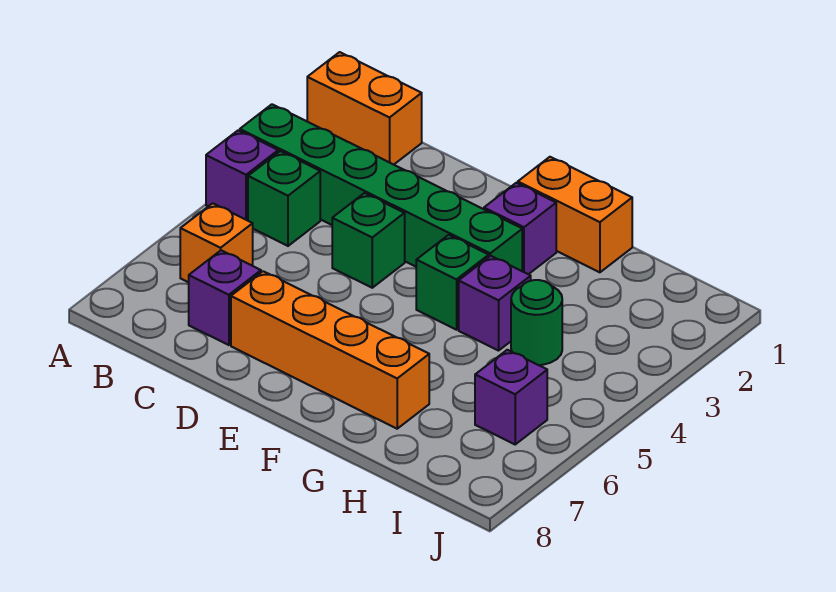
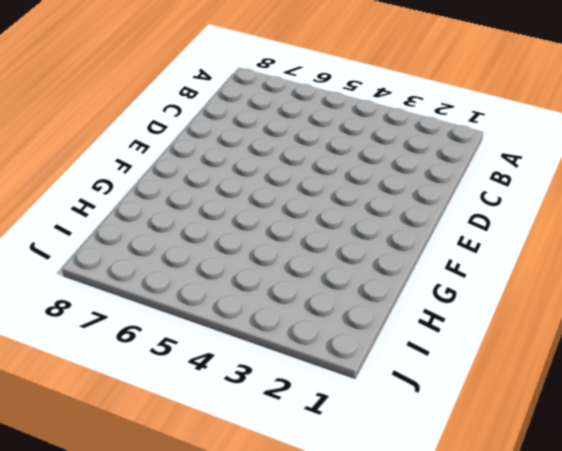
none -> orange 1x2 brick [307,52,422,165]
none -> green 1x6 brick [240,104,522,271]
none -> purple 1x1 brick [206,130,278,221]

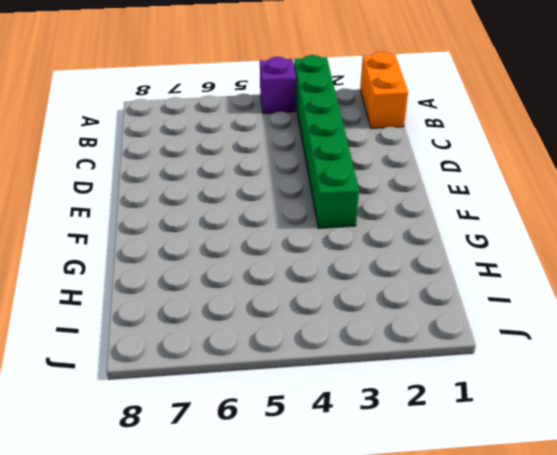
none -> green 1x1 brick [248,151,320,246]
none -> orange 1x1 brick [180,203,253,282]
none -> purple 1x1 brick [189,250,261,345]

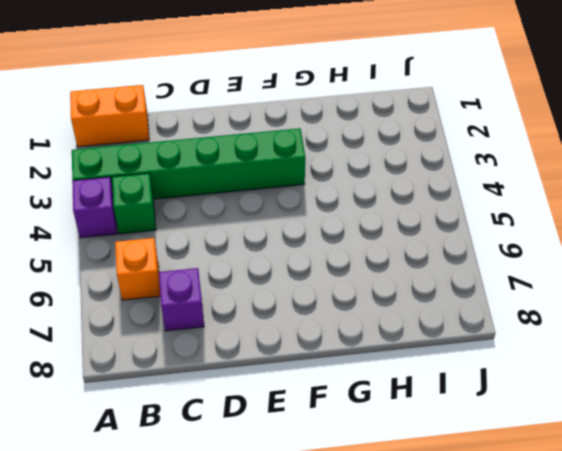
none -> green 1x1 brick [332,193,405,288]
none -> orange 1x4 brick [231,271,429,429]
none -> orange 1x2 brick [518,157,632,272]

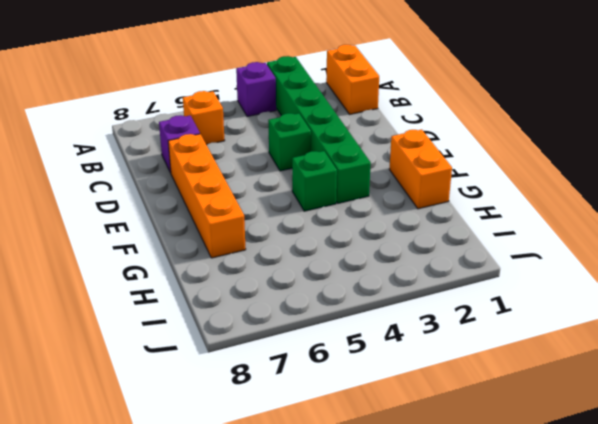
none -> green 1x1 brick [248,151,320,246]
none -> purple 1x1 brick [484,183,556,274]
none -> purple 1x1 brick [459,256,531,351]

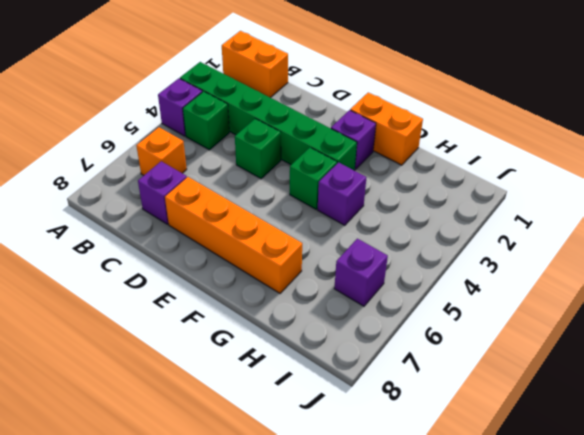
none -> green 1x1 round brick [511,280,562,365]

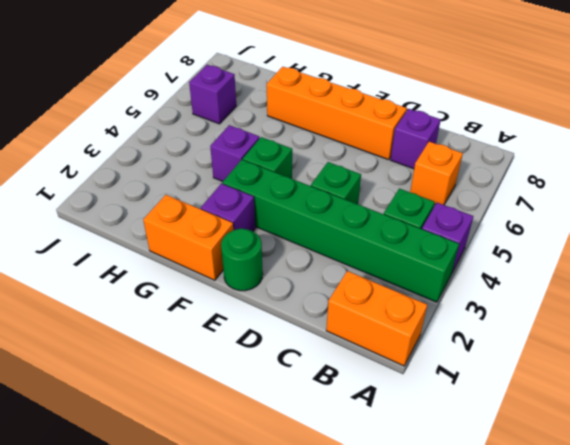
green 1x1 round brick [221,229,263,291] -> green 1x1 round brick moved to [511,280,562,365]

